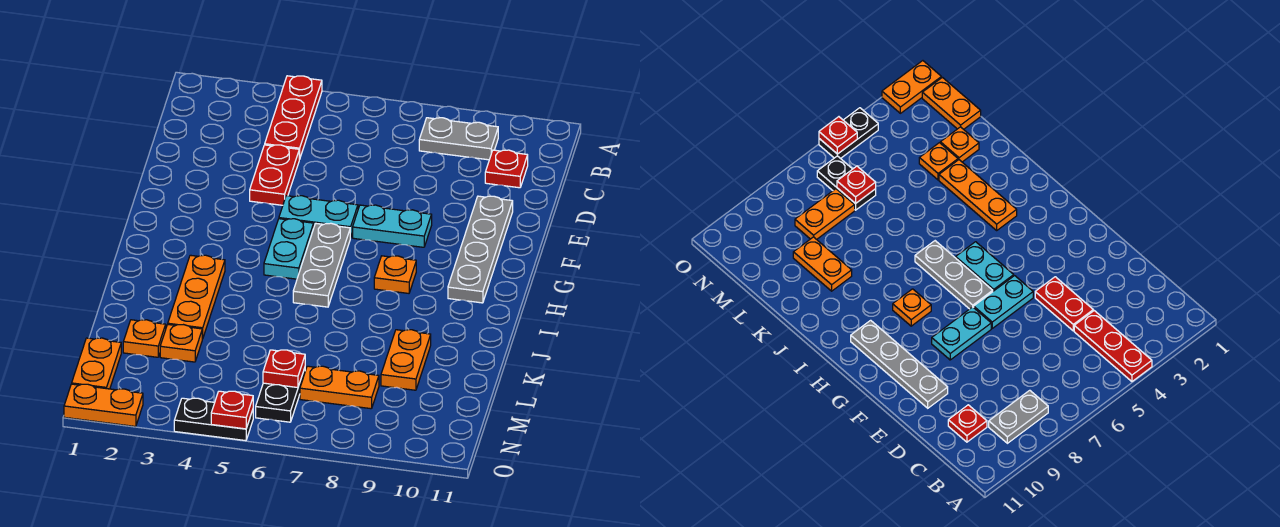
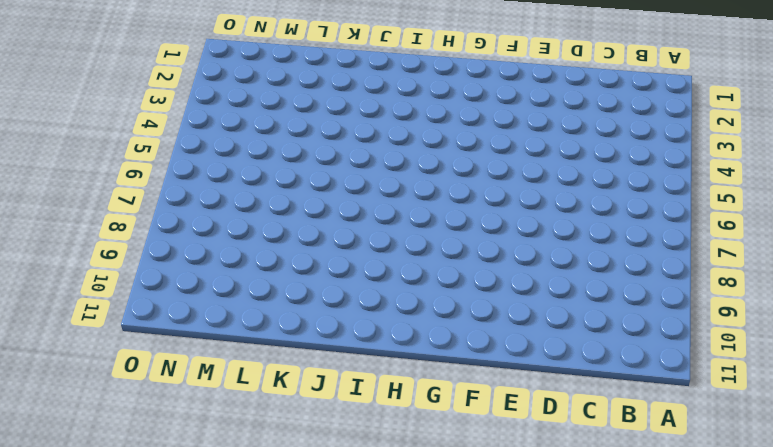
none -> red 1x3 plate [265,76,322,159]
none -> grey 1x2 plate [419,118,498,160]
none -> red 1x1 plate [485,150,528,188]

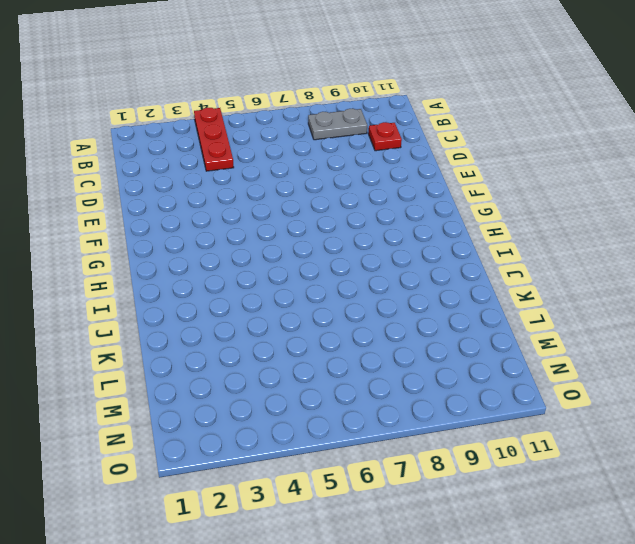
none -> red 1x2 plate [250,145,299,205]
none -> grey 1x4 plate [448,196,513,303]
none -> cyan 1x2 plate [279,196,358,238]

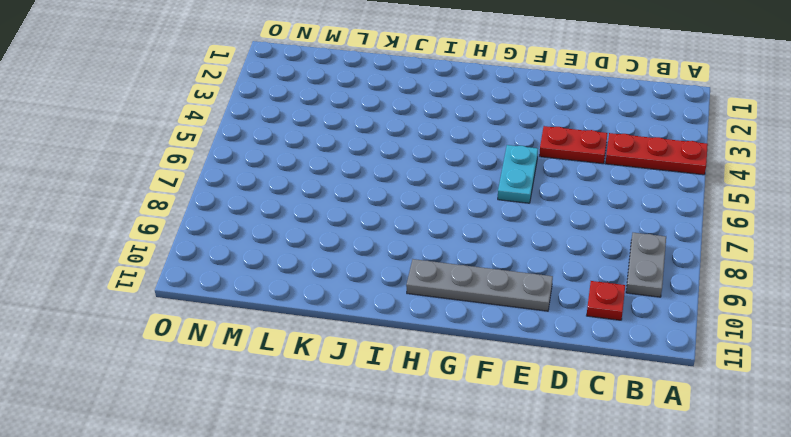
none -> cyan 1x2 plate [353,205,432,247]
none -> cyan 1x2 plate [264,219,314,279]
none -> grey 1x3 plate [293,223,350,307]

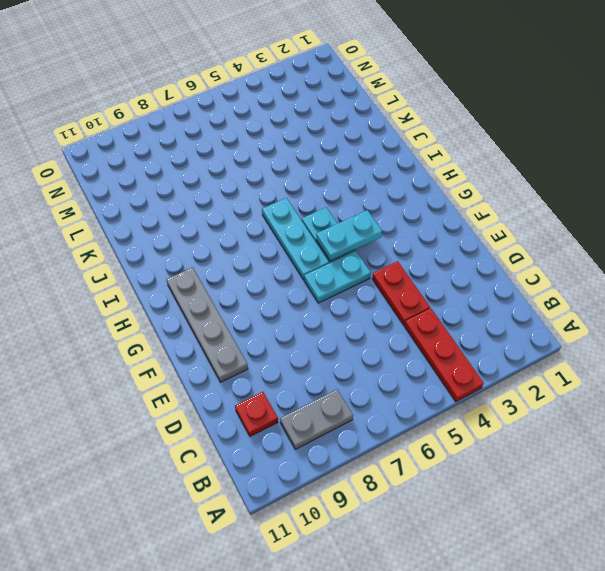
cyan 1x2 plate [316,210,382,261] -> cyan 1x2 plate moved to [353,205,432,247]
cyan 1x3 plate [262,198,329,280] -> grey 1x3 plate [293,223,350,307]
none -> orange 1x1 plate [374,256,416,293]
none -> orange 1x3 plate [168,255,225,339]
none -> orange 1x2 plate [381,330,431,390]

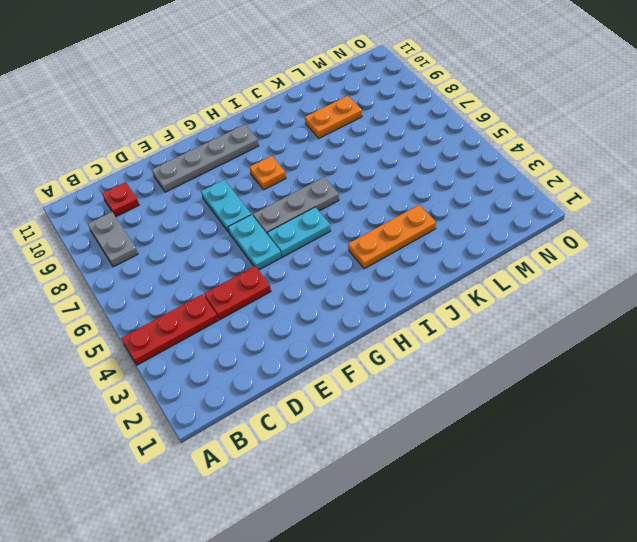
none -> orange 1x1 plate [123,320,166,357]
none -> orange 1x1 plate [160,324,202,362]
none -> orange 1x2 plate [72,338,121,389]

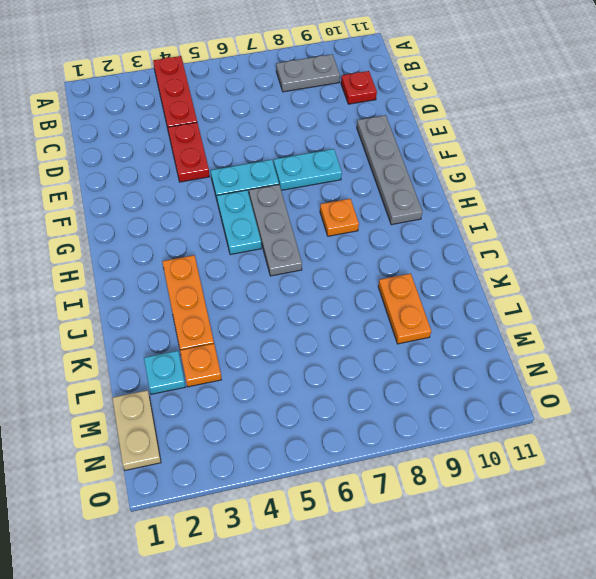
cyan 1x1 plate [144,351,185,394] -> orange 1x1 plate [123,320,166,357]
tan 1x2 plate [112,390,161,470] -> orange 1x2 plate [72,338,121,389]
none -> black 1x2 plate [256,368,305,422]
none -> orange 1x2 plate [300,366,379,409]
none -> orange 1x2 plate [64,384,143,427]

